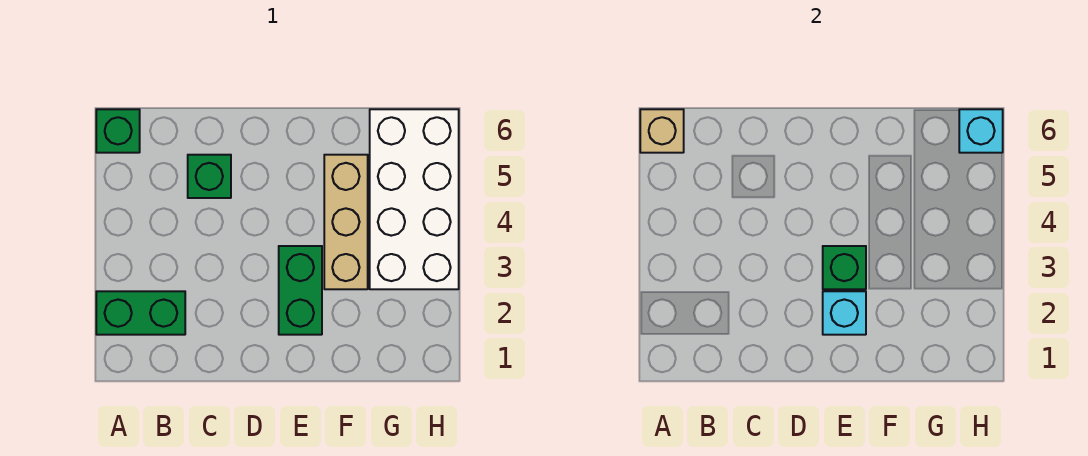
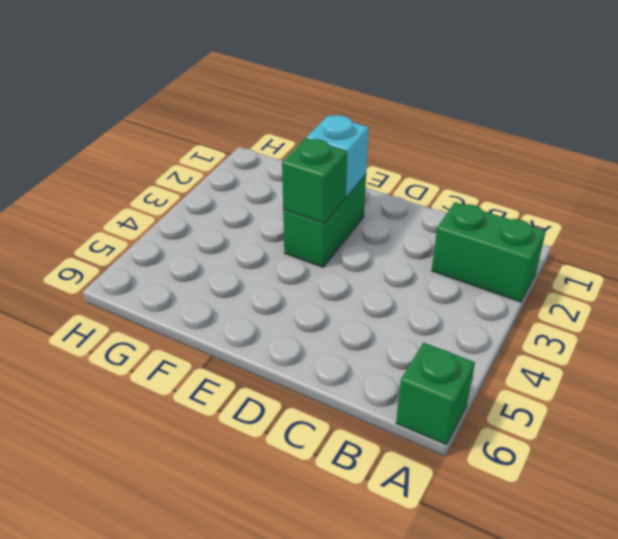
none -> green 1x1 brick [188,155,231,198]
none -> tan 1x3 brick [324,155,368,289]

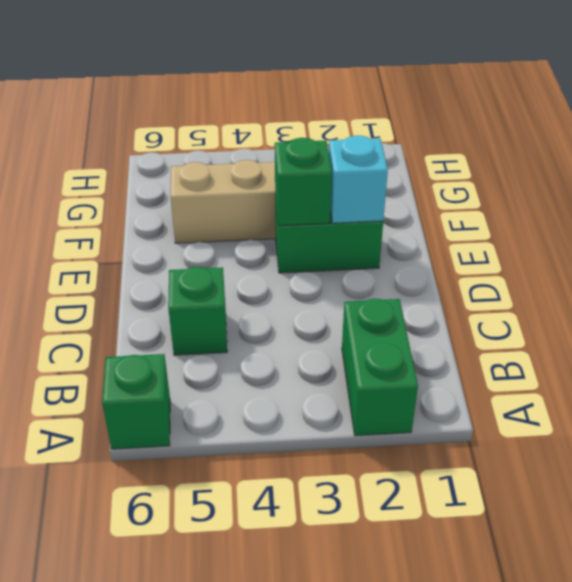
none -> white 2x4 brick [370,109,459,289]
none -> tan 1x1 brick [640,109,684,153]

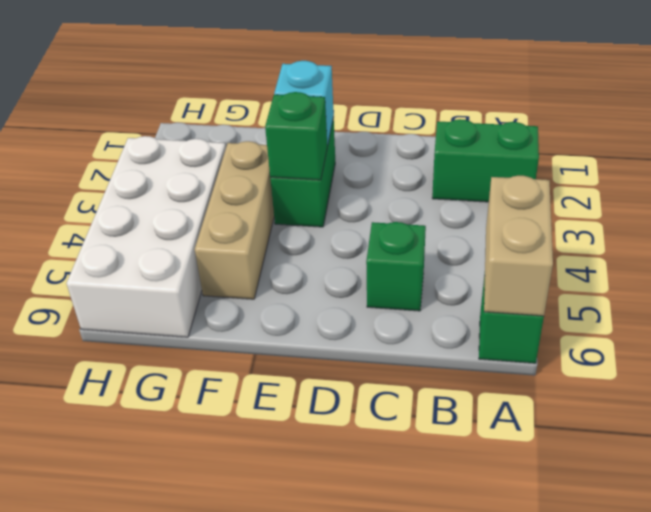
tan 1x2 brick [484,176,553,316] -> tan 1x1 brick [640,109,684,153]
none -> cyan 1x1 brick [959,109,1003,153]

